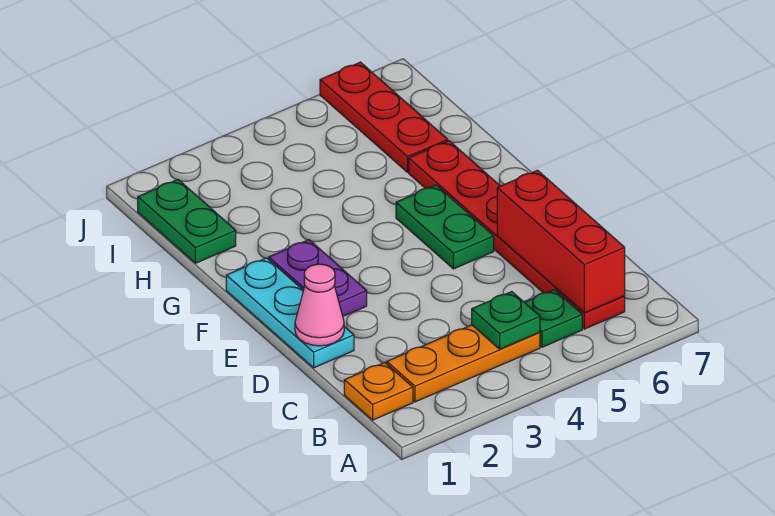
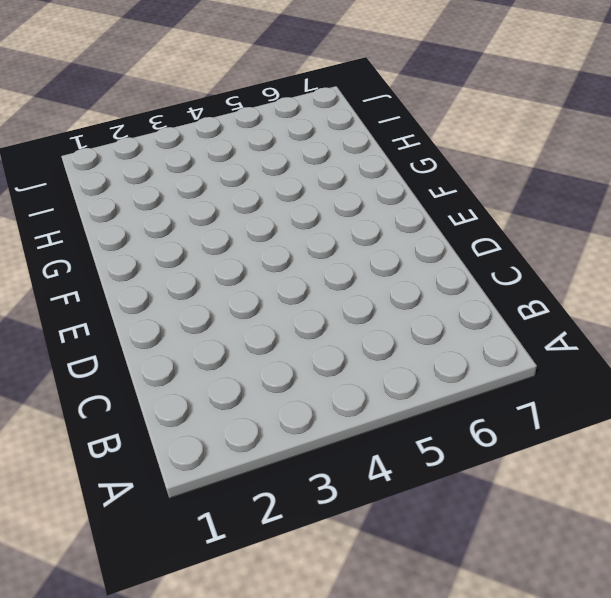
none -> orange 1x1 plate [344,362,413,420]
none -> orange 1x3 plate [387,325,540,402]
none -> green 1x1 plate [524,290,582,347]

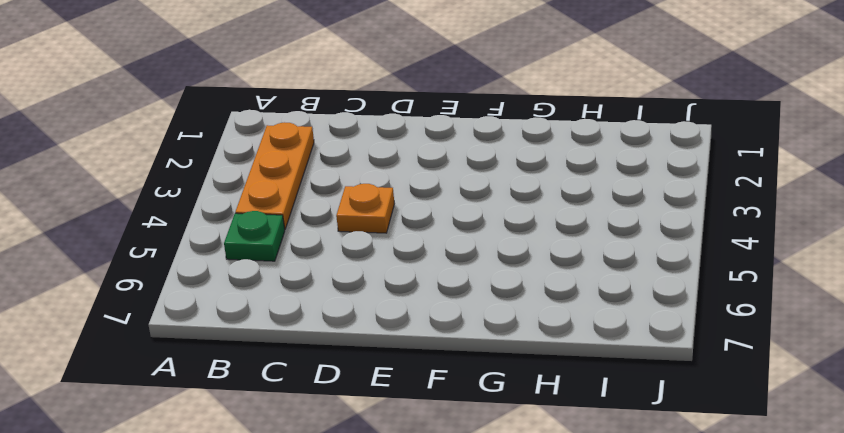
orange 1x1 plate [336,184,395,233] -> orange 1x1 plate moved to [344,362,413,420]
none -> red 1x6 plate [409,141,625,329]
none -> cyan 1x3 plate [226,258,354,368]
none -> purple 1x2 plate [269,240,367,316]

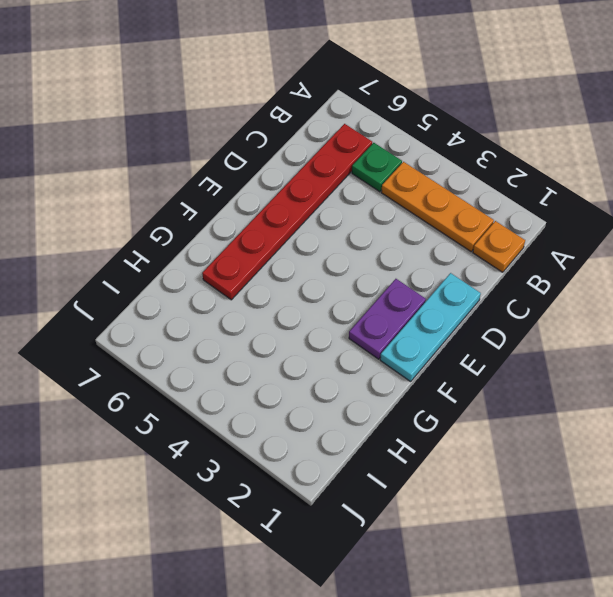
none -> green 1x2 plate [396,185,494,269]
none -> green 1x2 plate [138,180,236,263]
none -> red 1x3 plate [320,62,448,172]

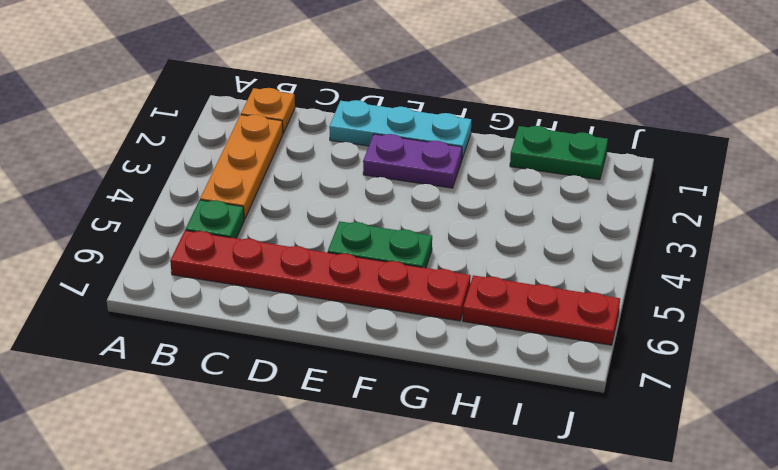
none -> green 1x1 plate [472,292,540,349]
none -> red 1x3 brick [497,170,625,313]
none -> pink 1x1 cone [295,264,344,346]

